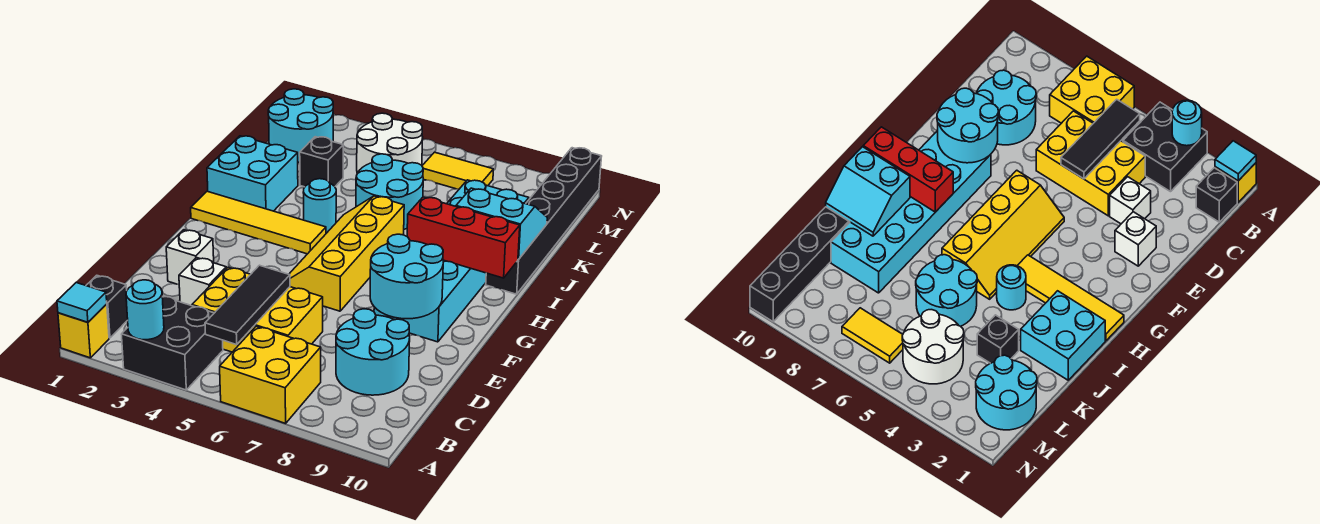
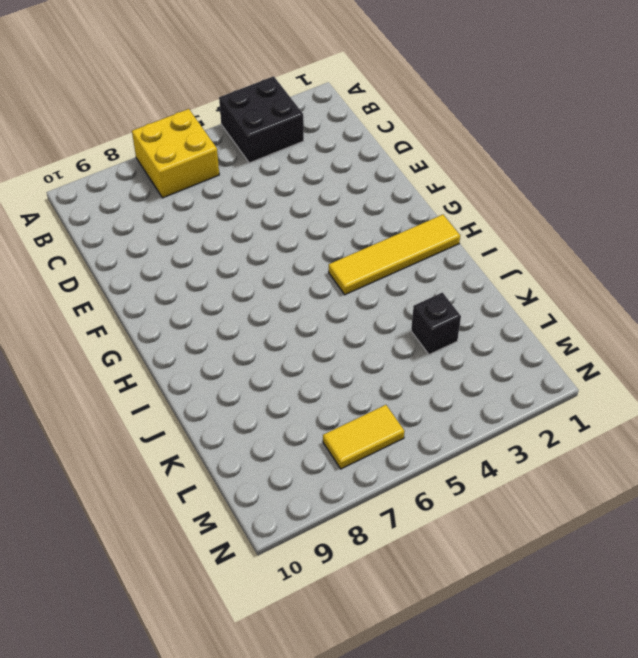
none -> yellow 1x1 brick [58,304,109,358]
none -> black 1x1 brick [86,275,128,338]
none -> yellow 2x3 brick [192,267,323,352]

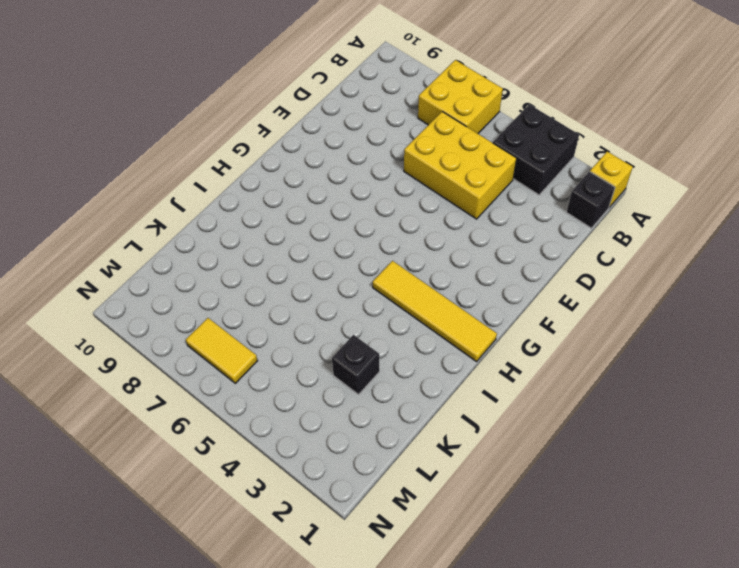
none -> cyan 2x2 round brick [336,309,410,395]
none -> white 1x1 brick [179,258,226,306]
none -> white 1x1 brick [166,230,214,285]

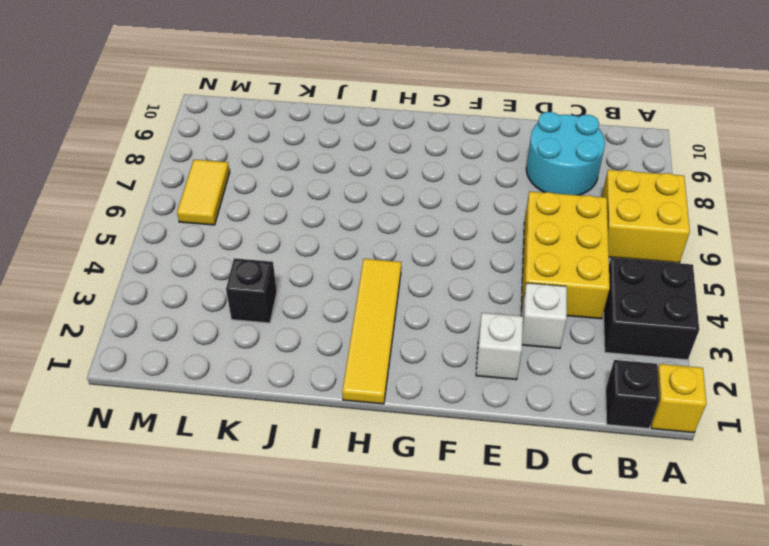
none -> yellow 2x4 slope [289,196,404,311]
none -> cyan 2x6 brick [374,180,529,342]
none -> cyan 2x2 brick [207,136,298,211]

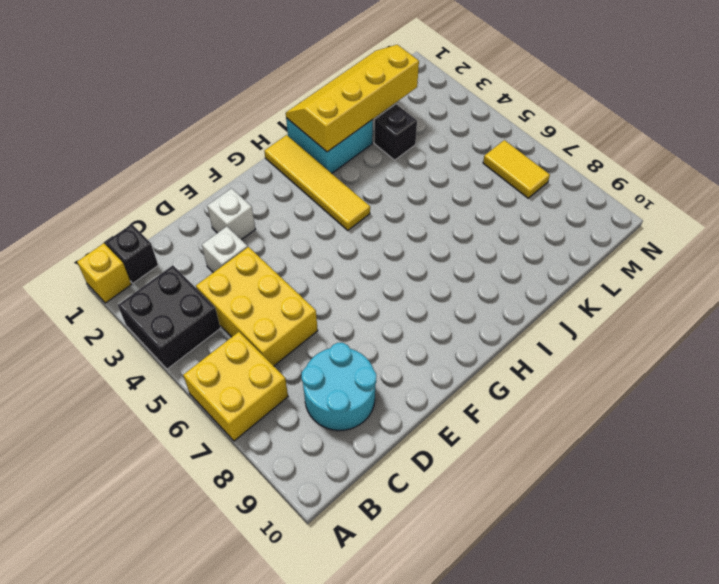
yellow 2x4 slope [286,45,419,152] -> yellow 2x4 slope moved to [289,196,404,311]
none -> cyan 2x6 brick [374,180,529,342]
none -> cyan 1x1 round brick [303,179,336,233]
none -> black 1x6 brick [486,148,602,294]

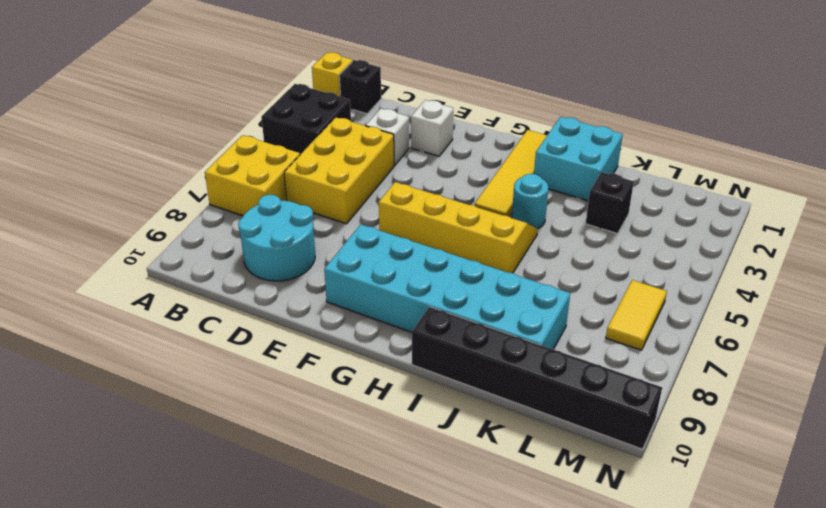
none -> cyan 2x2 round brick [356,154,423,229]
none -> cyan 2x2 round brick [268,89,333,162]
none -> white 2x2 round brick [357,113,423,173]

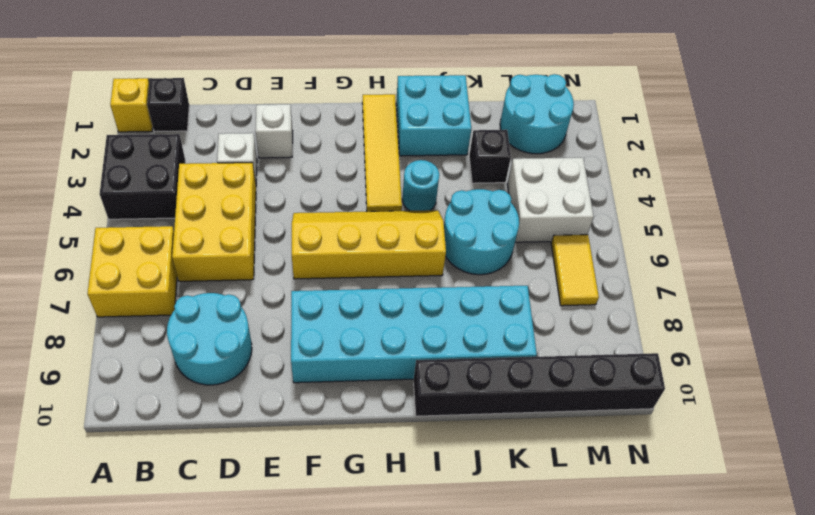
white 2x2 brick [507,158,594,242] -> white 2x2 round brick [357,113,423,173]
none -> cyan 1x1 tile [57,283,107,322]
none -> cyan 1x1 round brick [126,280,164,340]
none -> black 1x3 tile [205,265,290,344]

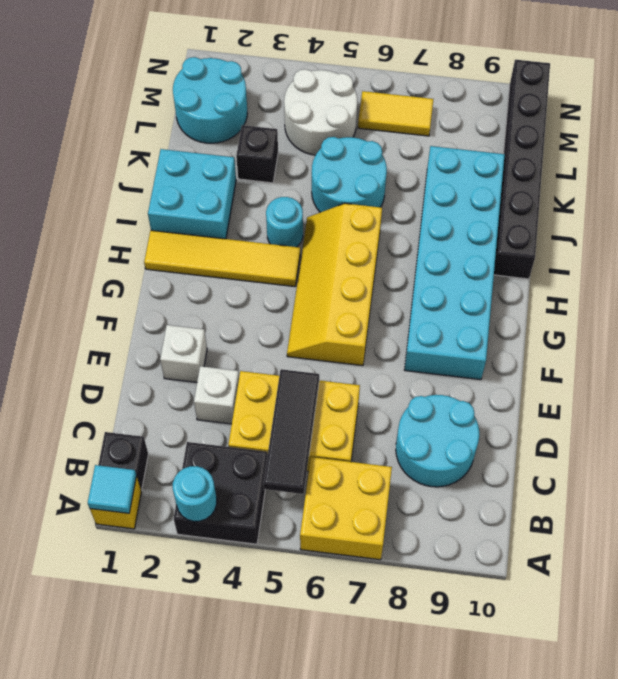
none -> cyan 2x2 round brick [370,234,443,319]
none -> red 1x3 brick [407,197,520,278]
none -> cyan 2x2 slope [456,188,547,259]

